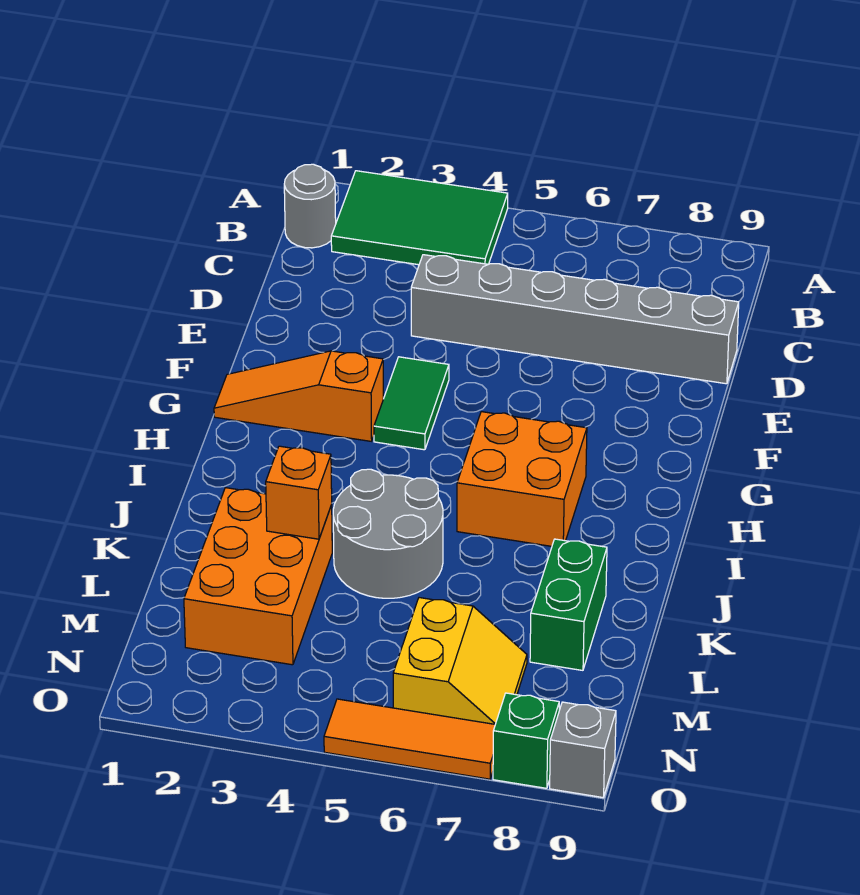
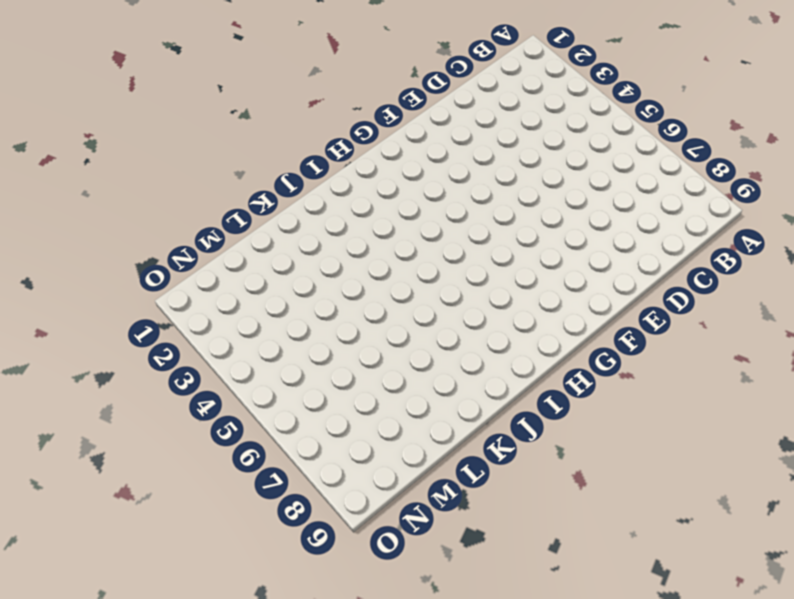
none -> green 2x3 tile [331,171,508,265]
none -> grey 1x1 round brick [284,164,336,248]
none -> grey 1x6 brick [411,255,739,384]

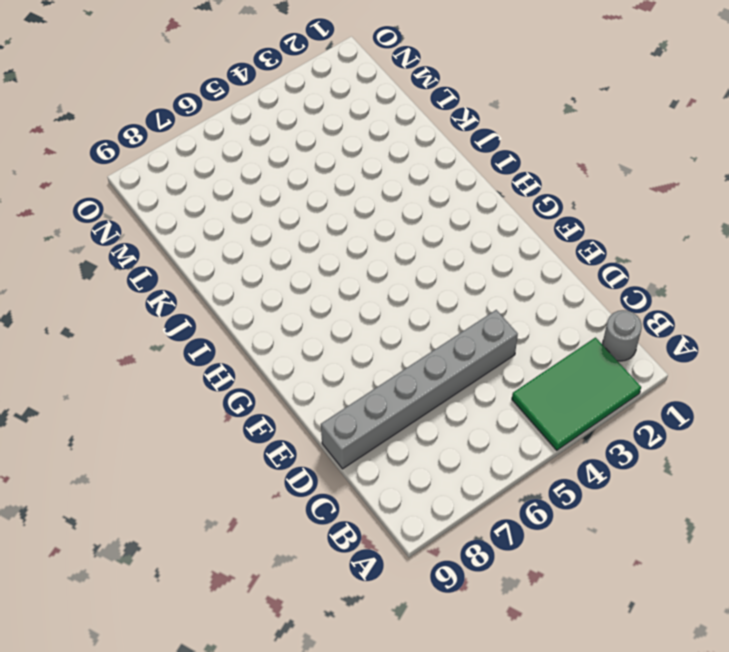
none -> green 1x2 tile [374,357,449,450]
none -> orange 1x3 slope [214,351,383,441]
none -> orange 2x2 brick [457,412,587,546]

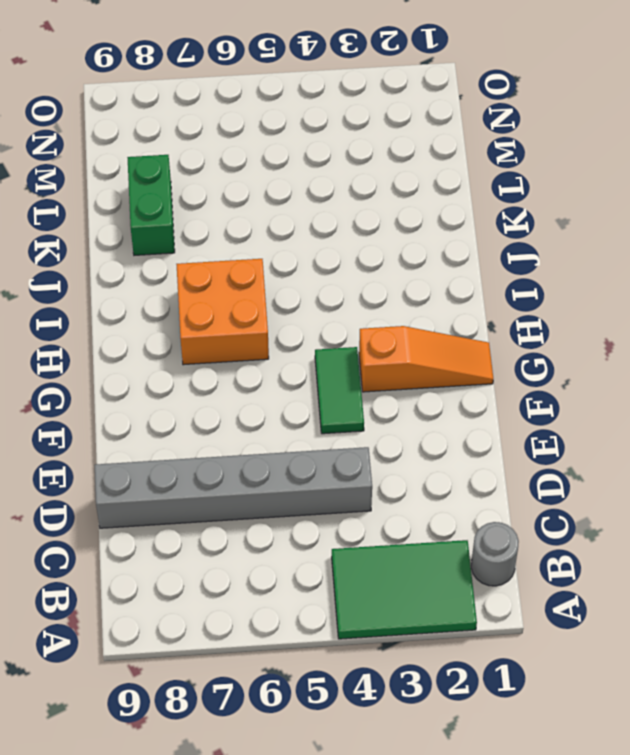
none -> grey 2x2 round brick [333,469,443,598]
none -> orange 2x3 brick [184,488,332,665]
none -> yellow 2x2 slope [393,598,527,724]

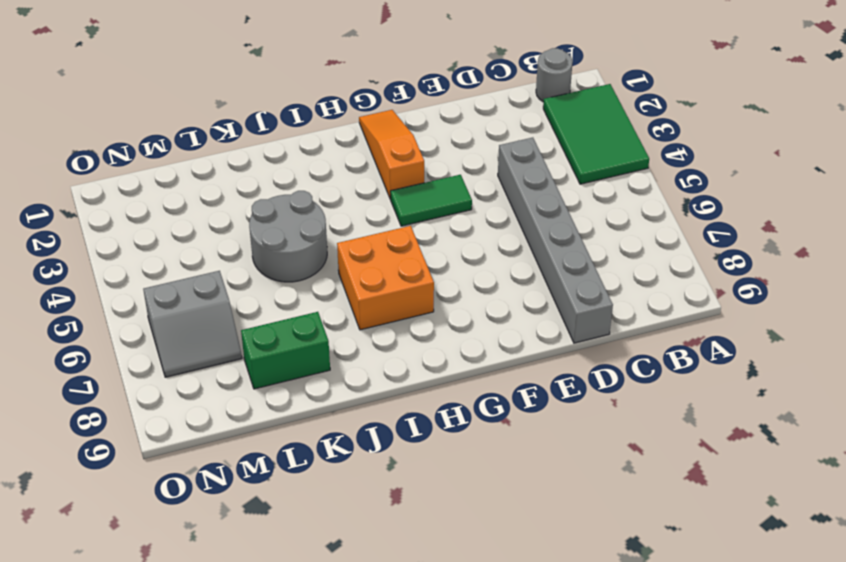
grey 2x2 slope [143,271,242,377] -> yellow 2x2 slope [393,598,527,724]
none -> orange 2x3 brick [184,488,332,665]
none -> orange 1x3 tile [324,699,495,779]
none -> green 1x1 brick [493,693,559,788]

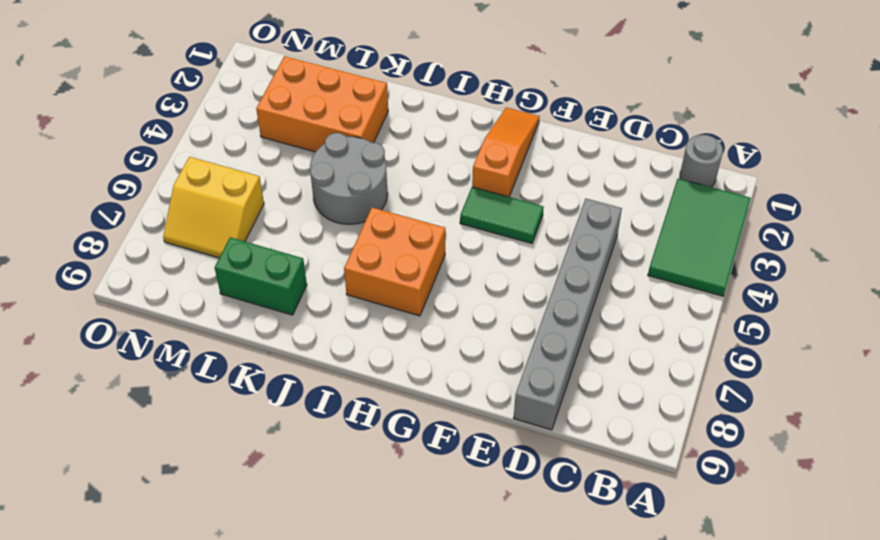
none -> orange 1x3 tile [324,699,495,779]
none -> green 1x1 brick [493,693,559,788]
none -> grey 1x1 brick [550,702,616,797]

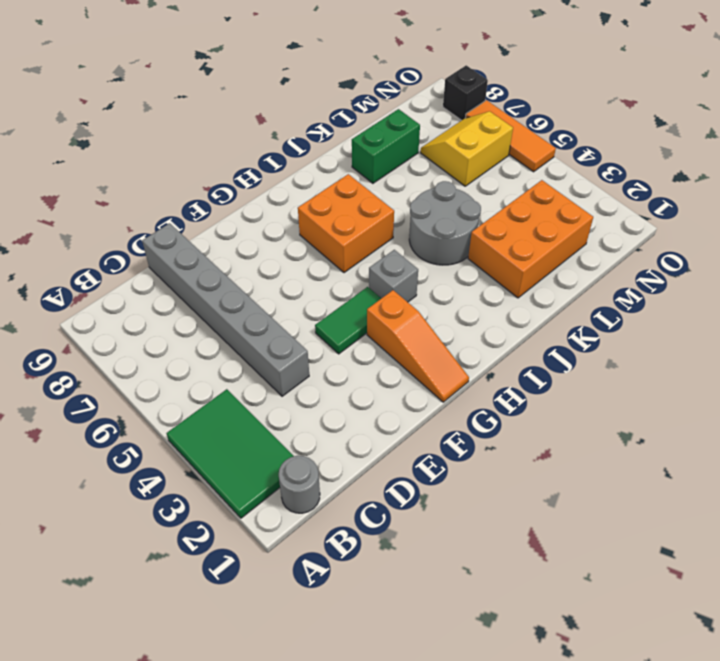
grey 1x1 brick [369,250,418,302] -> grey 1x1 brick moved to [550,702,616,797]
black 1x1 brick [443,65,488,121] -> green 1x1 brick [493,693,559,788]
none -> orange 1x1 brick [266,446,332,539]

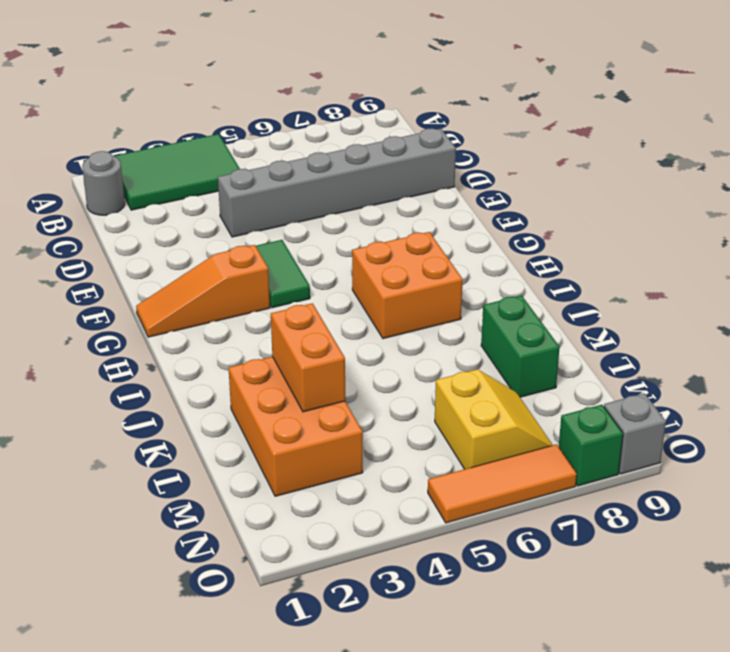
orange 1x2 brick [271,303,345,412] -> orange 1x1 brick [266,446,332,539]
none -> grey 2x2 round brick [333,469,443,598]

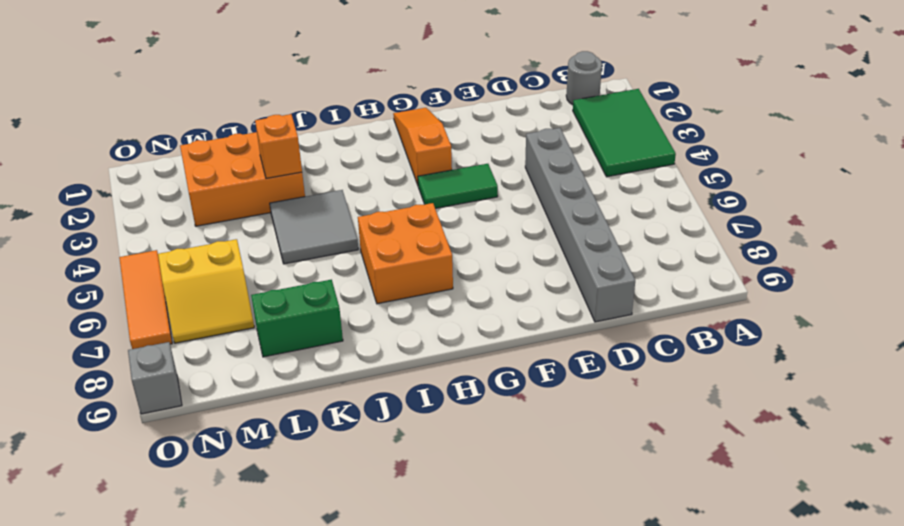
grey 2x2 tile [270,190,358,264] -> grey 2x2 round brick [333,469,443,598]
none -> green 1x1 brick [493,693,559,788]

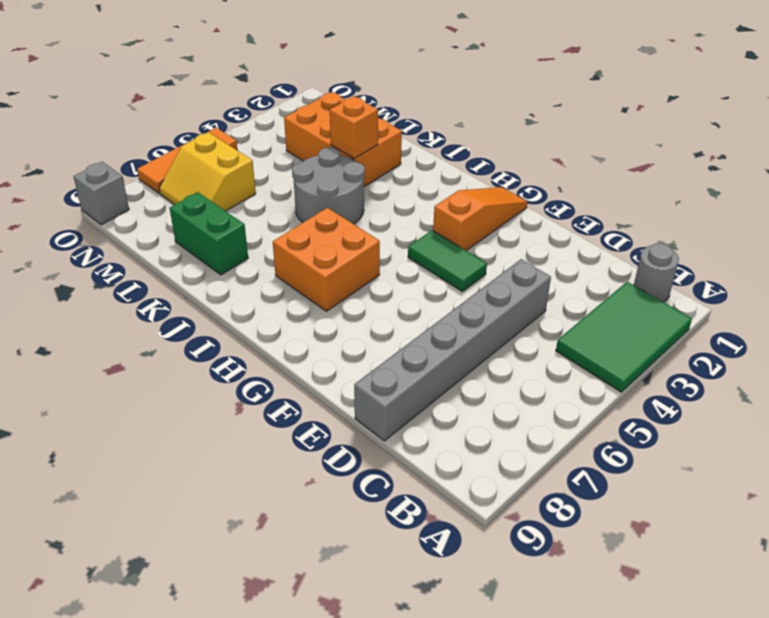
none -> green 1x1 brick [493,693,559,788]

